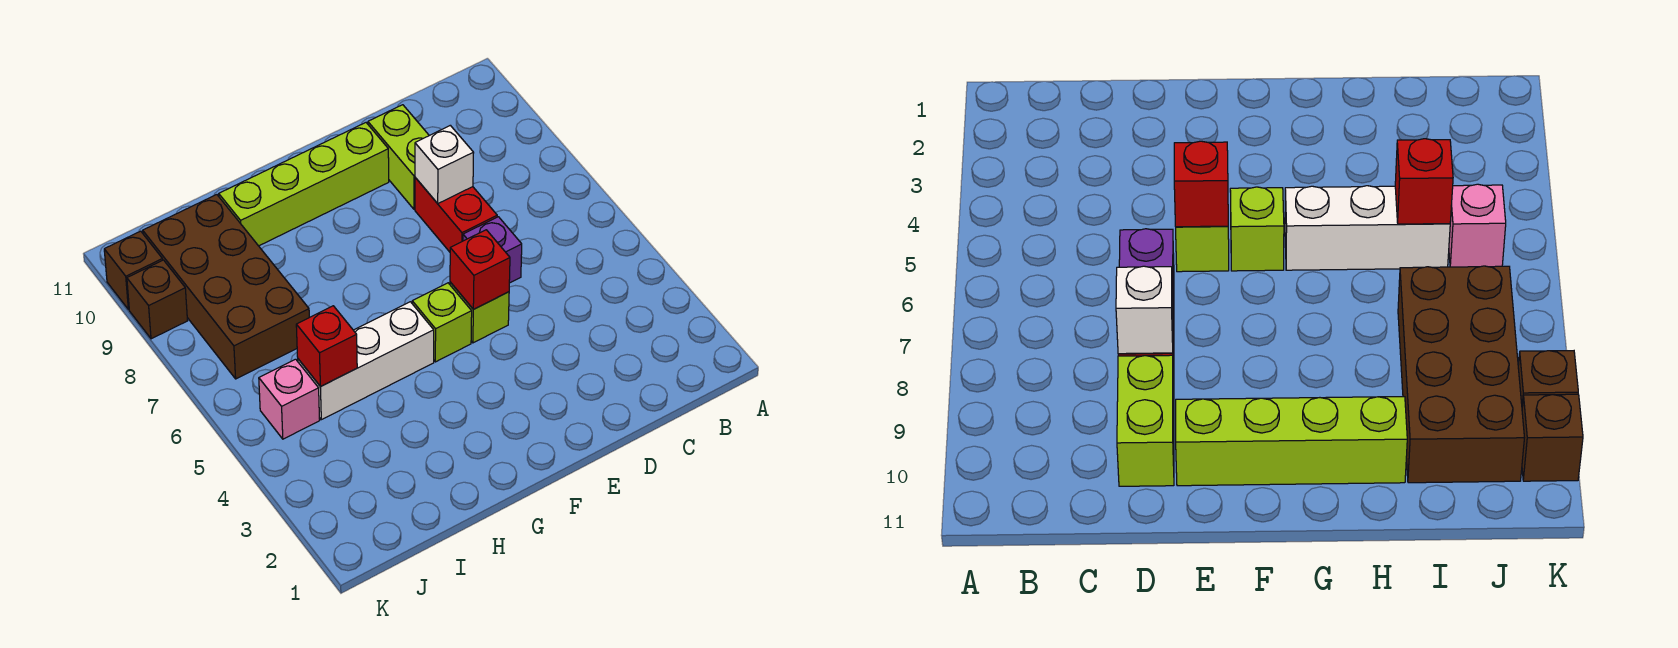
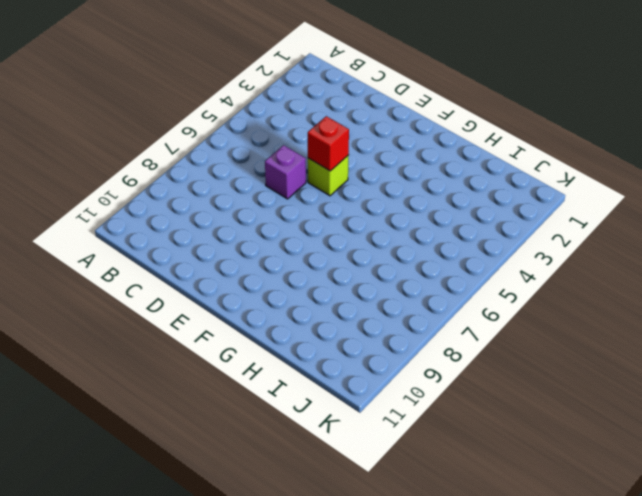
none -> red 1x2 brick [415,178,497,252]
none -> lime 1x2 brick [368,105,429,209]
none -> lime 1x4 brick [219,123,389,246]

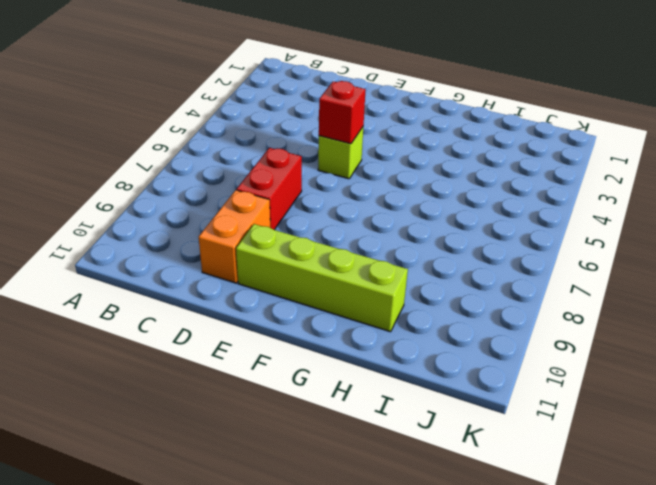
orange 1x2 brick [199,190,270,283] -> lime 1x2 brick [368,105,429,209]
none -> purple 1x1 brick [463,217,522,283]
none -> lime 1x1 brick [412,283,472,362]
none -> white 1x3 brick [298,302,434,420]

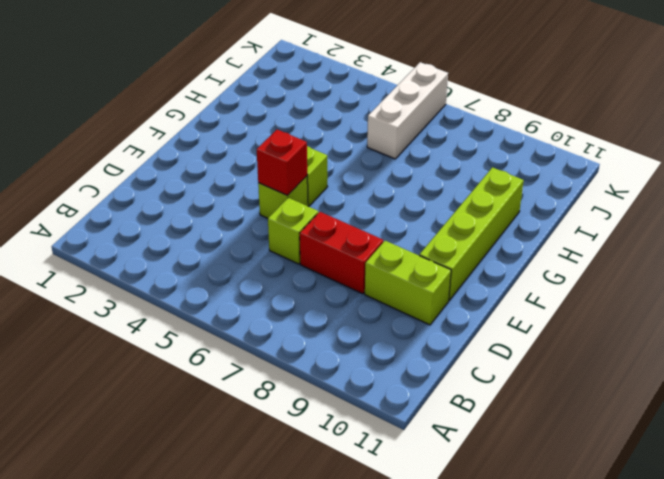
lime 1x1 brick [268,198,318,264] -> purple 1x1 brick [463,217,522,283]
white 1x3 brick [367,62,448,159] -> white 1x3 brick moved to [298,302,434,420]
none -> brown 2x4 brick [143,195,309,379]
none -> pink 1x1 brick [259,359,320,439]
none -> brown 1x1 brick [127,260,187,339]

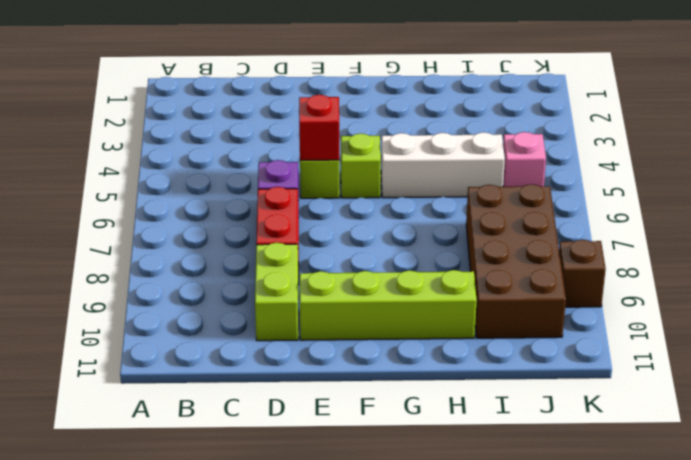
none -> brown 1x1 brick [104,231,163,310]
none -> white 1x1 brick [415,125,474,203]
none -> red 1x1 brick [296,306,357,387]

